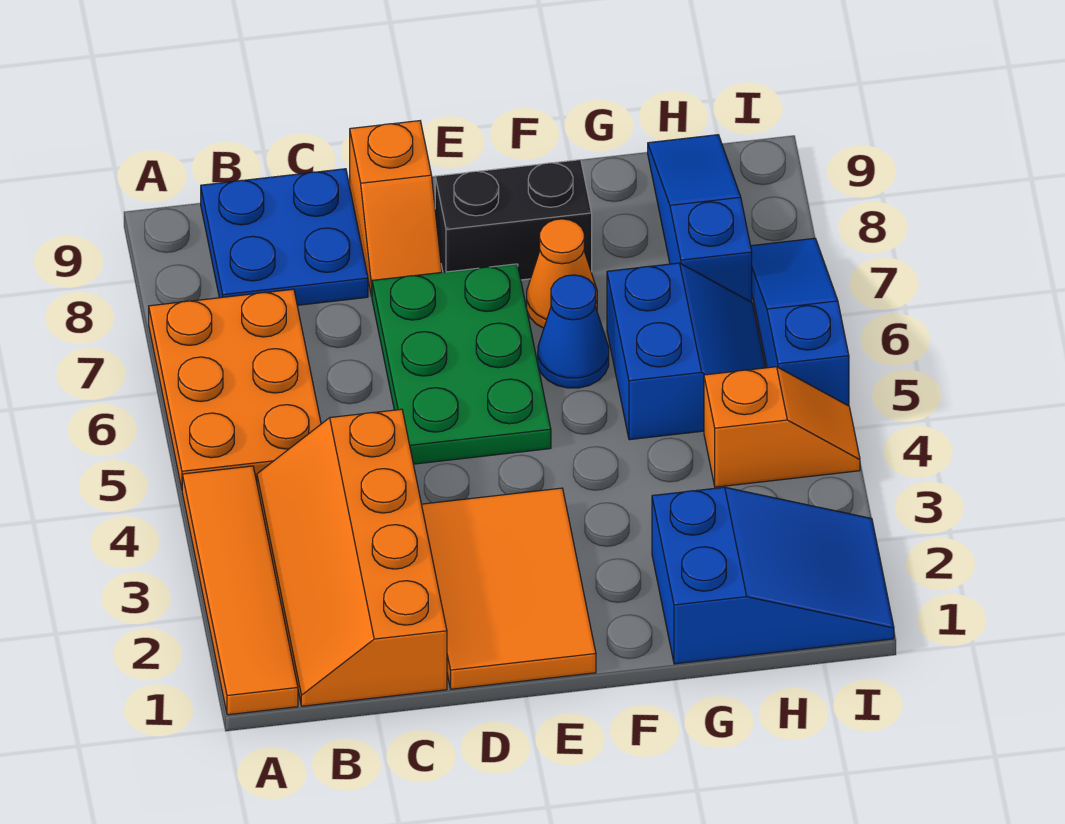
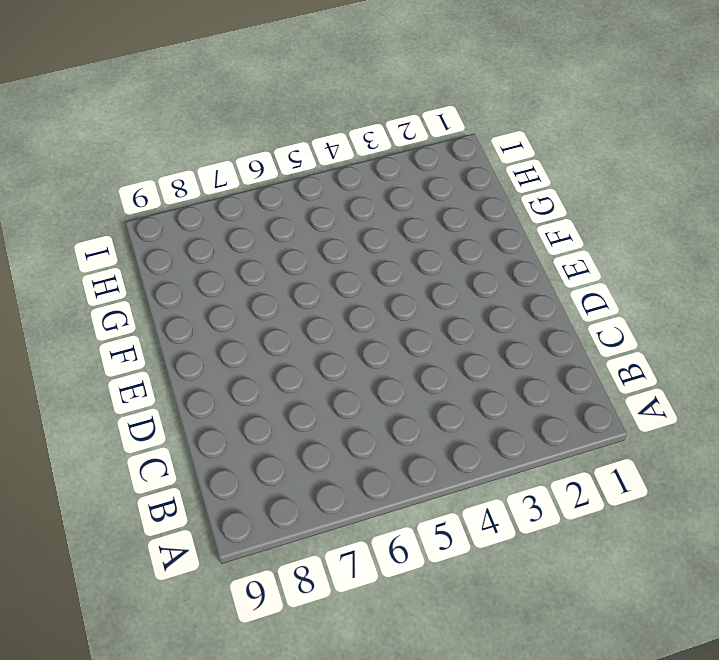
none -> orange 1x4 tile [182,466,298,715]
none -> orange 2x3 plate [149,289,321,489]
none -> orange 2x4 slope [257,409,447,706]

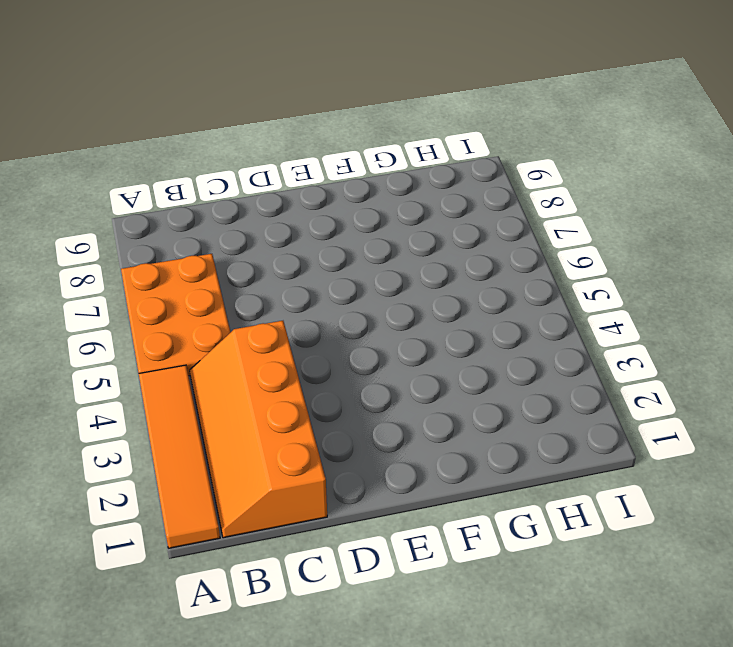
none -> blue 2x2 plate [201,169,368,305]
none -> orange 2x3 tile [422,488,596,689]
none -> green 2x3 plate [372,264,551,464]

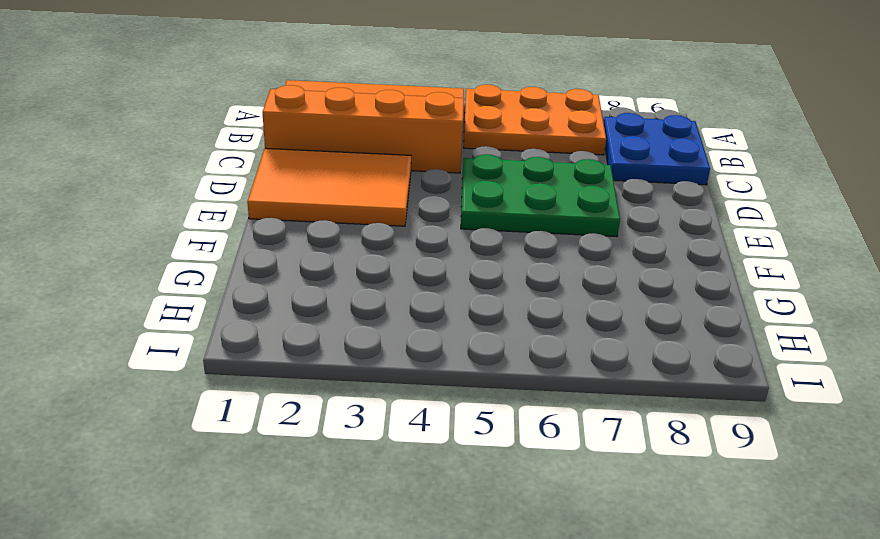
none -> orange 1x2 slope [350,121,442,296]
none -> black 1x2 brick [435,160,592,280]
none -> blue 1x1 cone [538,275,609,388]

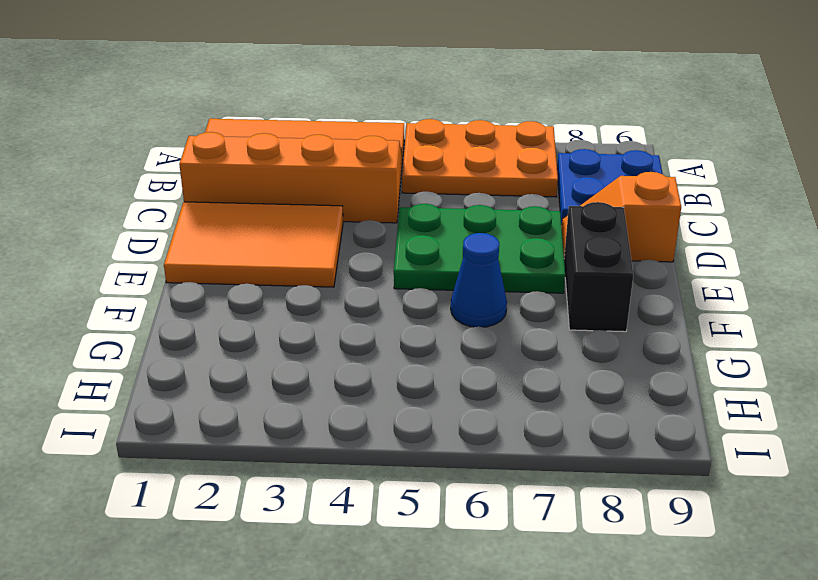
none -> orange 1x1 cone [527,219,597,328]
none -> blue 2x3 slope [652,487,894,664]
none -> blue 2x2 slope [607,263,765,440]

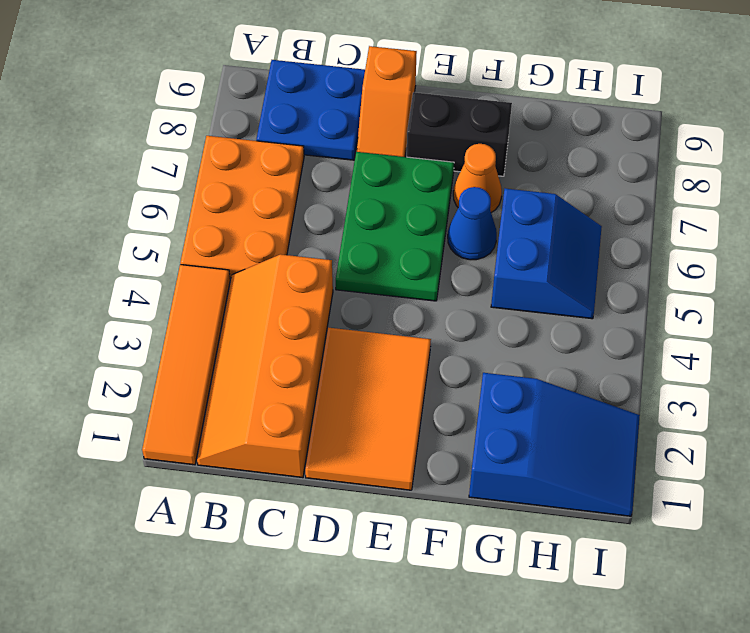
none -> orange 1x2 slope [704,367,860,487]
none -> blue 1x3 slope [648,135,752,302]
none -> blue 1x3 slope [751,238,849,406]

